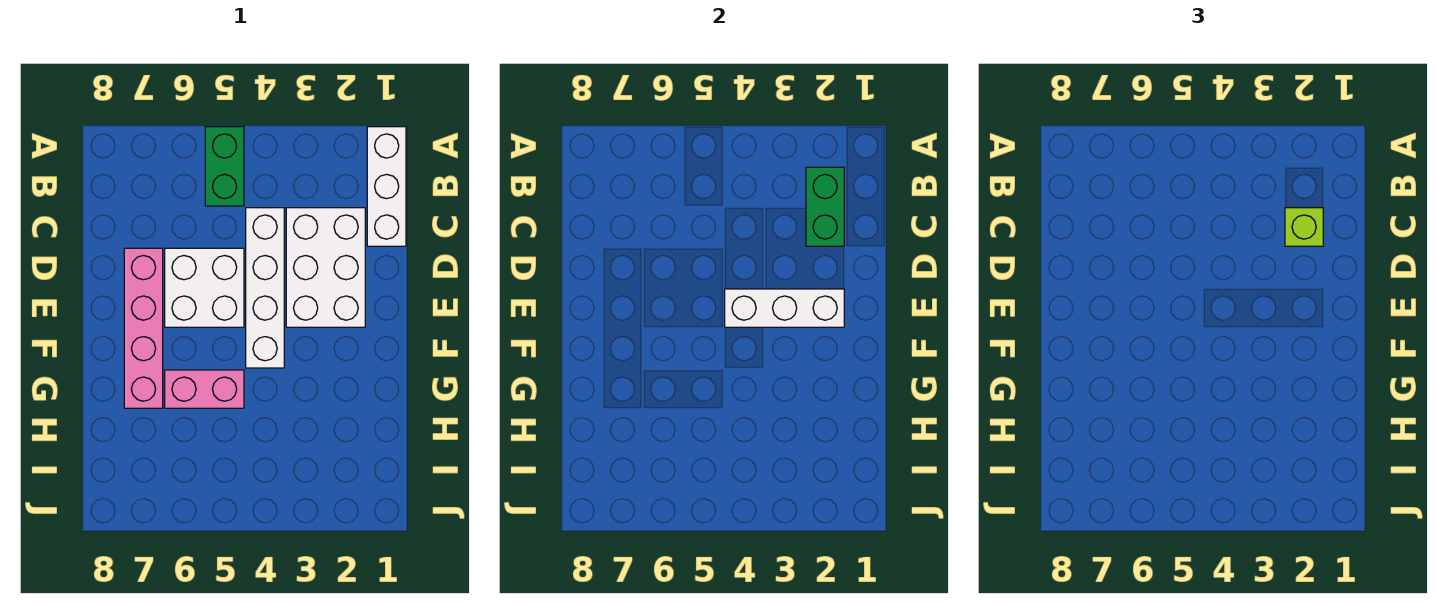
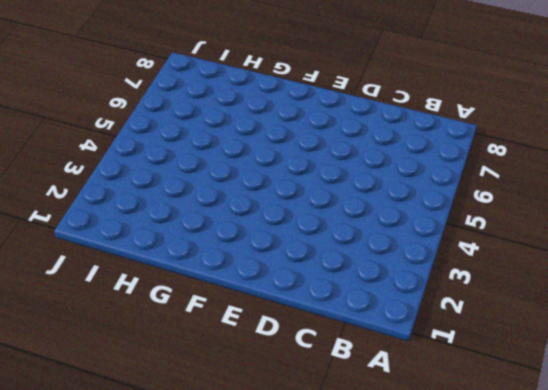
none -> white 1x3 brick [367,127,406,246]
none -> green 1x2 brick [205,127,244,206]

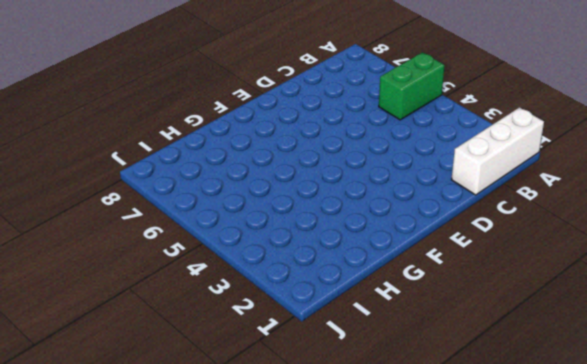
none -> white 2x3 brick [286,208,365,327]
none -> white 1x4 brick [246,208,284,368]

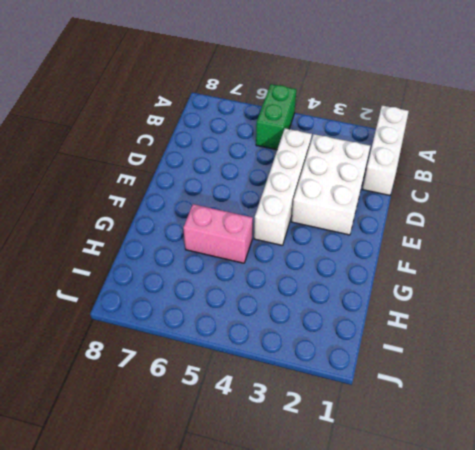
none -> white 2x2 brick [165,248,244,327]
none -> pink 1x4 brick [124,248,163,408]

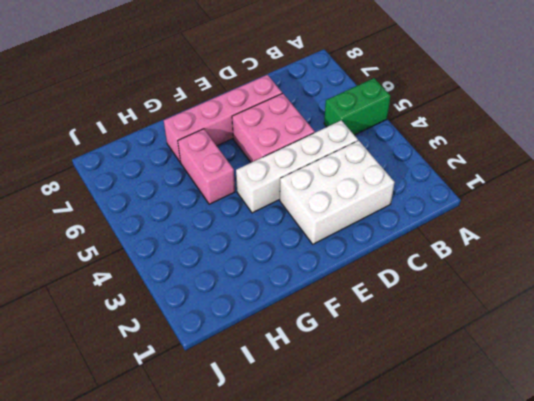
pink 2x2 brick [232,93,315,162] -> white 2x2 brick [165,248,244,327]
none -> white 1x3 brick [367,127,406,246]
none -> green 1x2 brick [806,167,844,246]

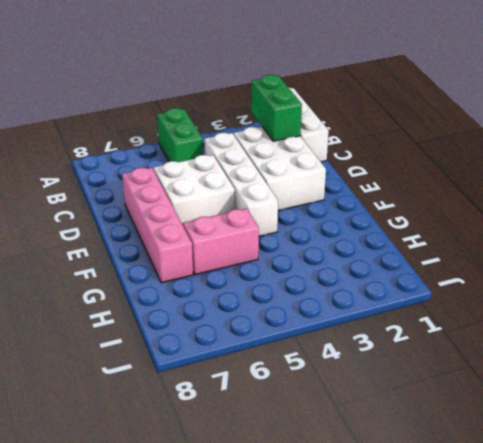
none -> white 1x3 brick [725,289,844,327]
none -> lime 1x1 brick [1285,208,1323,246]

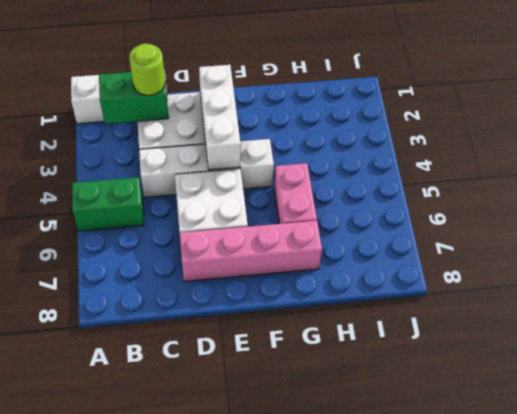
lime 1x1 round brick [129,43,165,95] -> lime 1x1 brick [1285,208,1323,246]

